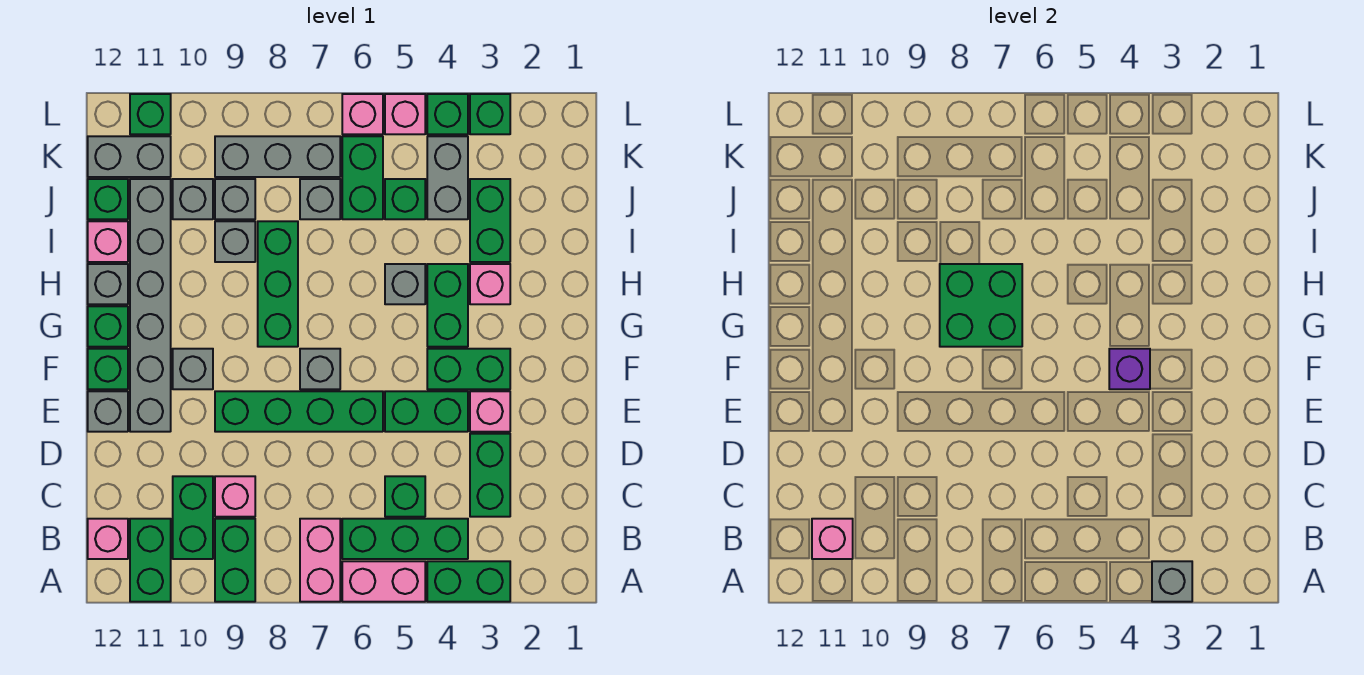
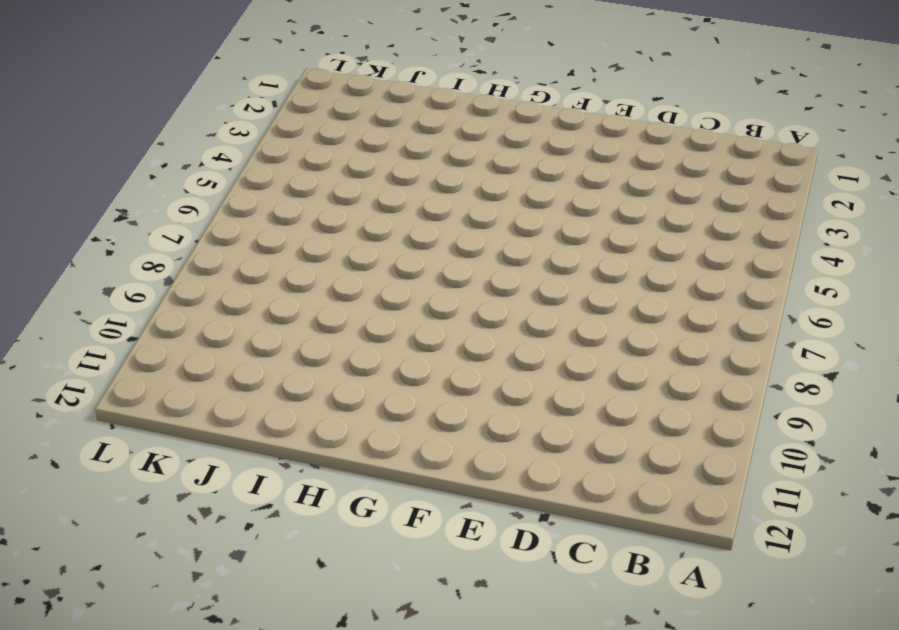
none -> green 1x2 brick [427,561,510,602]
none -> pink 1x2 brick [342,561,425,602]
none -> pink 1x2 brick [300,519,340,602]
none -> green 1x2 brick [215,519,255,602]

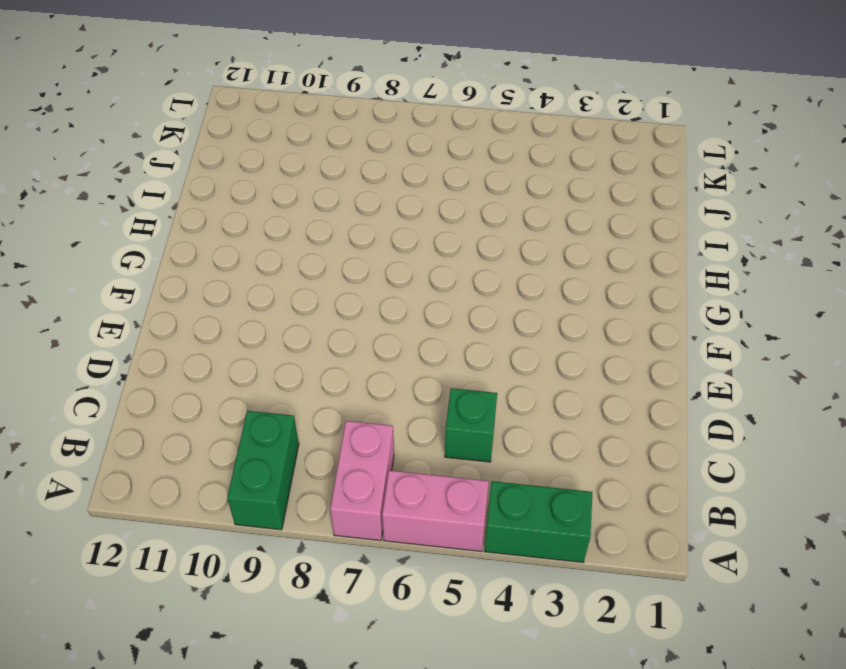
none -> green 1x2 brick [130,519,171,602]
none -> green 1x3 brick [342,519,468,559]
none -> green 1x2 brick [173,476,213,559]
none -> pink 1x1 brick [88,519,128,559]

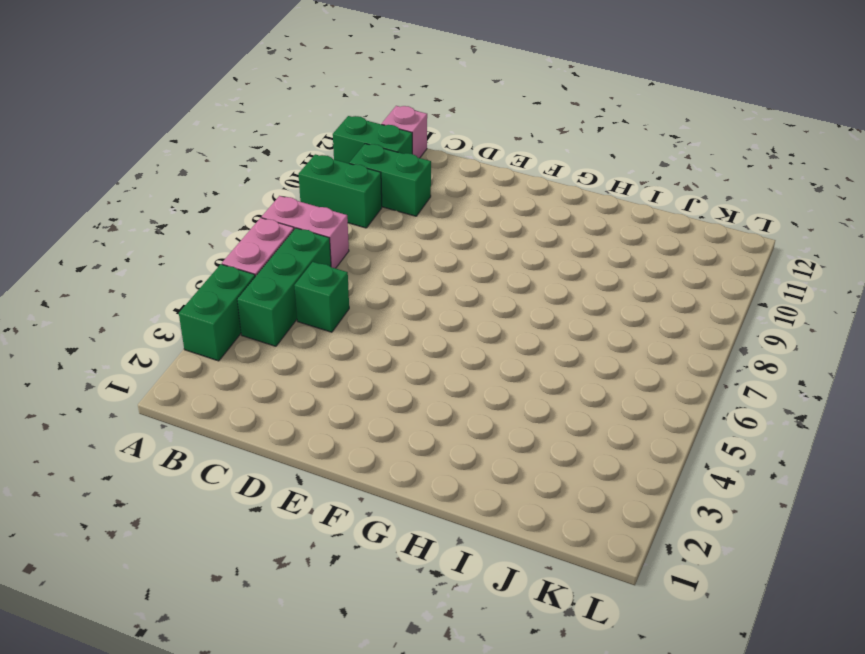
none -> green 1x2 brick [470,434,510,517]
none -> pink 1x1 brick [215,476,255,517]
none -> pink 1x1 brick [470,391,510,432]
none -> green 1x2 brick [385,391,468,432]

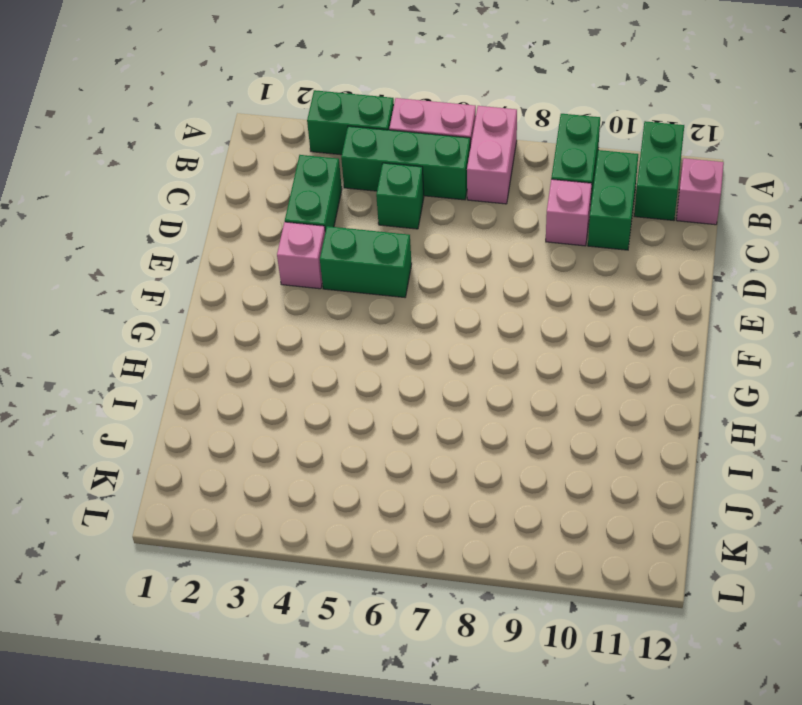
none -> green 1x4 brick [215,391,383,432]
none -> grey 1x6 brick [130,179,171,432]
none -> grey 1x1 brick [88,391,128,432]
none -> green 1x2 brick [427,349,510,389]

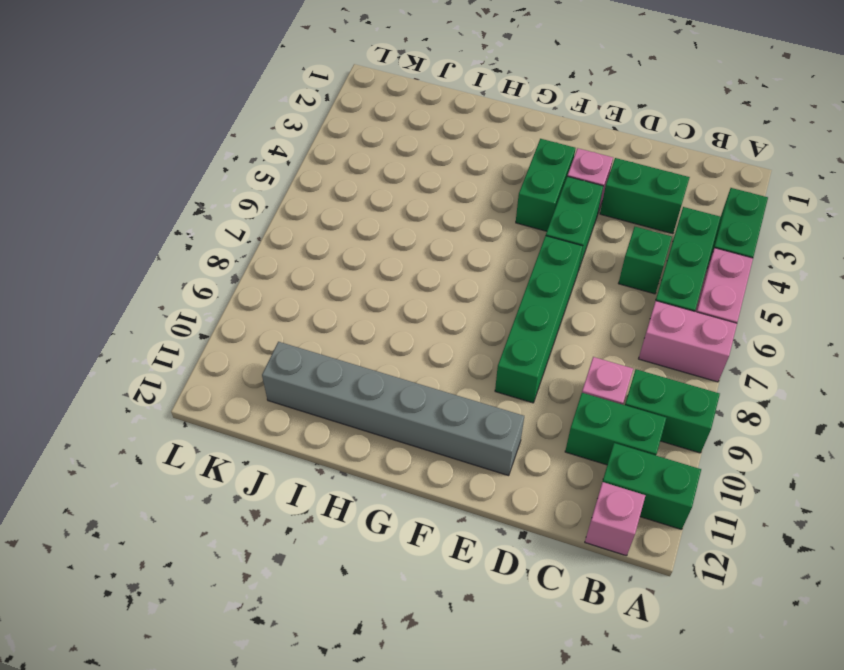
none -> grey 1x1 brick [88,391,128,432]
none -> grey 1x1 brick [300,349,340,389]
none -> grey 1x1 brick [173,349,213,389]
none -> green 1x1 brick [88,349,128,389]

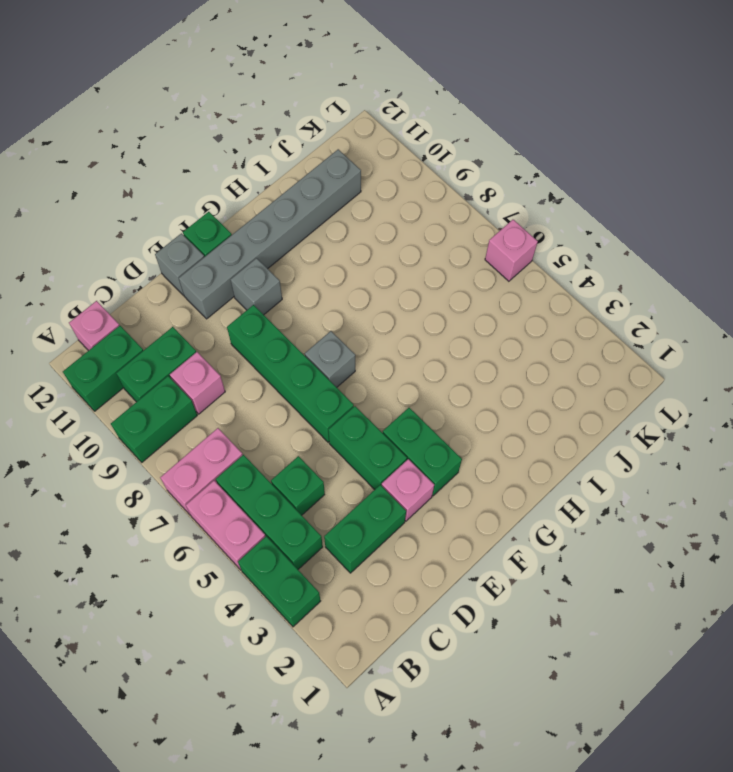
none -> green 1x2 brick [427,264,468,347]
none -> green 1x3 brick [258,221,298,347]
none -> green 1x1 brick [88,306,128,347]
none -> pink 1x1 brick [470,264,510,304]

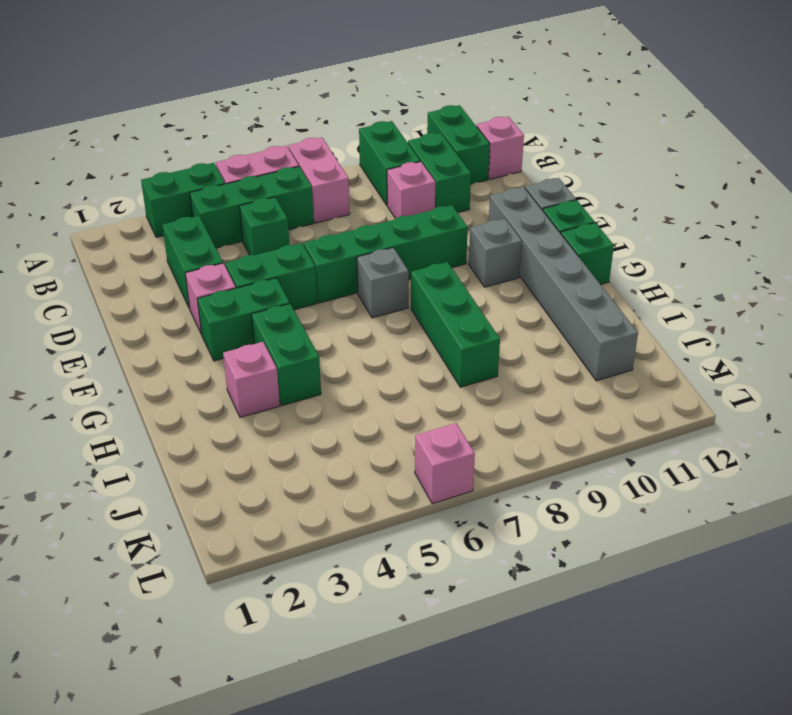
none -> grey 1x1 brick [385,264,425,304]
none -> grey 1x1 brick [88,264,128,304]
none -> green 1x2 brick [470,179,510,262]
none -> grey 1x1 brick [215,221,255,262]

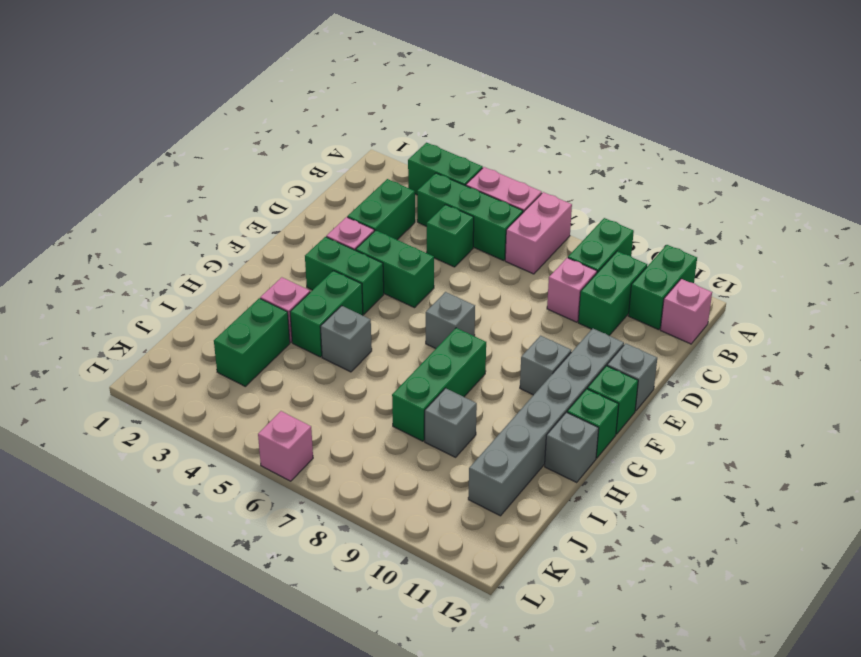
none -> green 1x4 brick [215,391,383,432]
none -> pink 1x1 brick [88,221,128,262]
none -> grey 1x2 brick [427,136,468,219]
none -> green 1x1 brick [385,179,425,219]

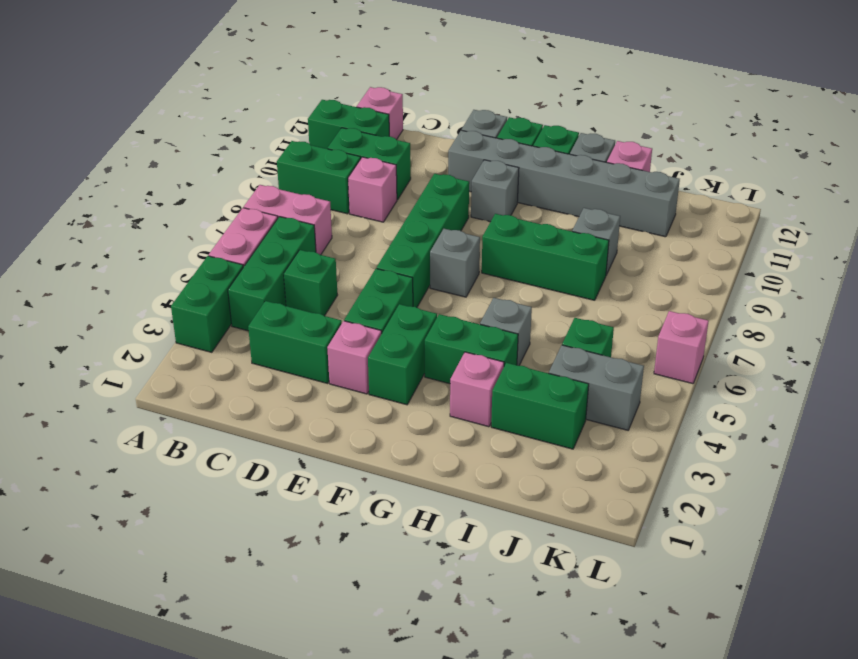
none -> green 1x2 brick [342,136,383,219]
none -> grey 1x1 brick [300,179,340,219]
none -> grey 1x1 brick [215,179,255,219]
none -> grey 1x1 brick [173,179,213,219]

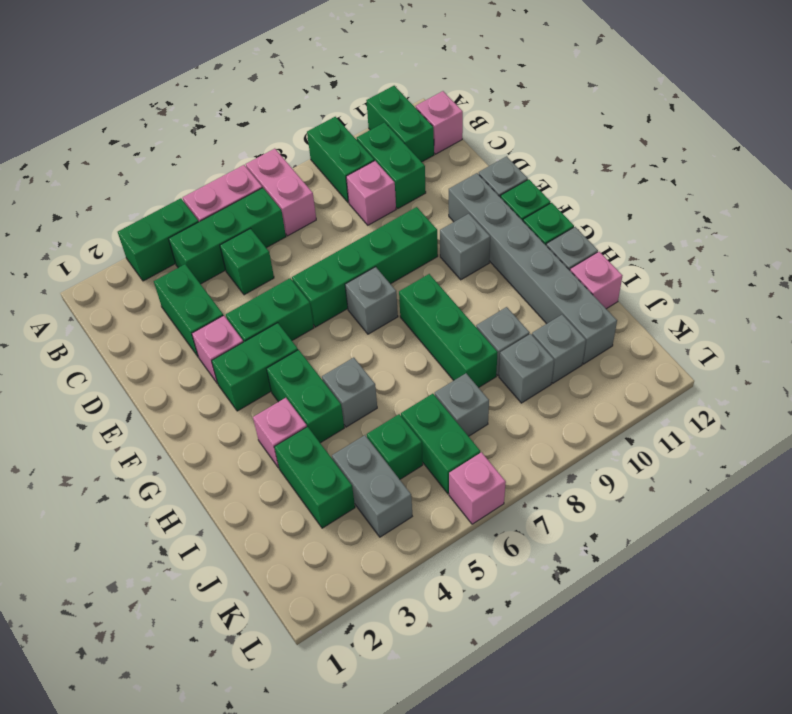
none -> green 1x1 brick [88,179,128,219]
none -> grey 1x3 brick [215,136,340,177]
none -> grey 1x2 brick [88,136,171,177]
none -> green 1x1 brick [470,94,510,134]

